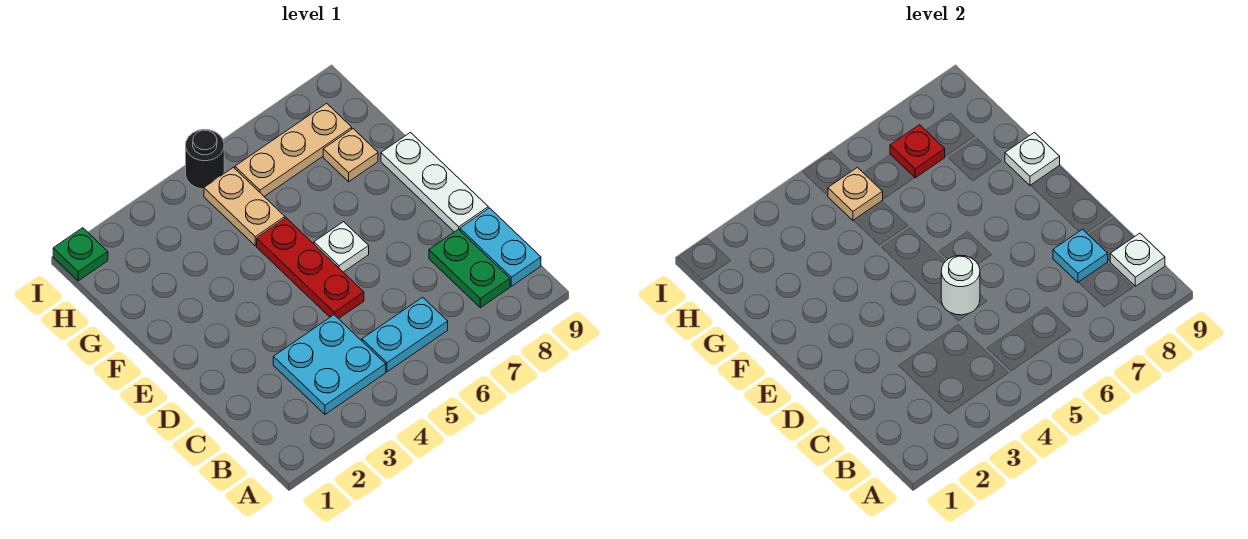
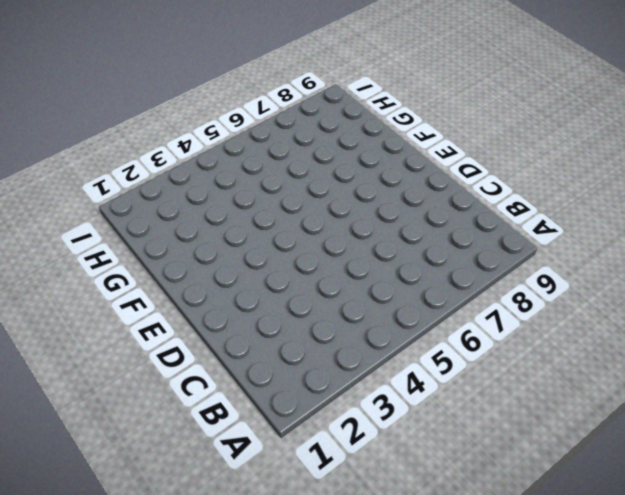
none -> cyan 2x2 plate [273,315,386,414]
none -> cyan 1x2 plate [362,297,448,372]
none -> green 1x2 plate [429,229,510,308]

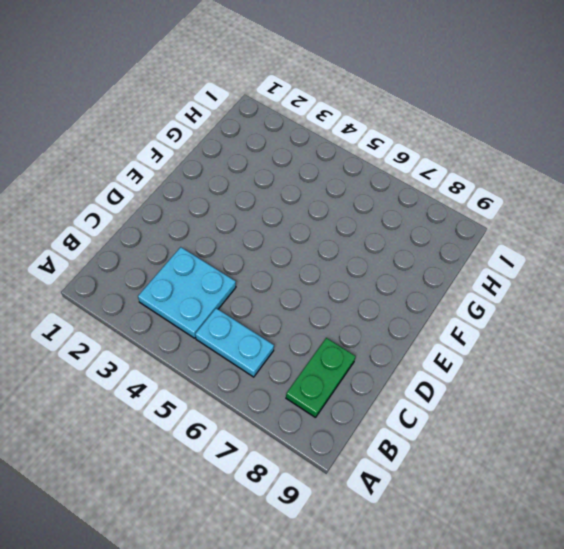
none -> cyan 1x2 plate [460,208,541,286]
none -> red 1x3 plate [257,218,364,319]
none -> white 1x3 plate [381,132,488,232]

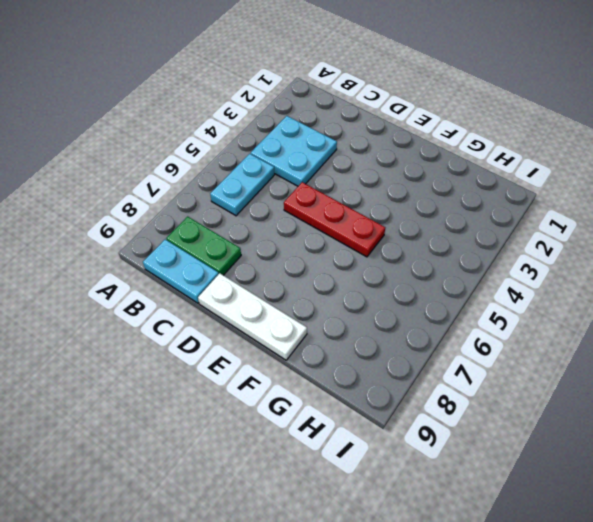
none -> white 1x1 plate [314,222,369,272]
none -> tan 1x2 plate [204,167,285,246]
none -> tan 1x1 plate [323,129,378,182]

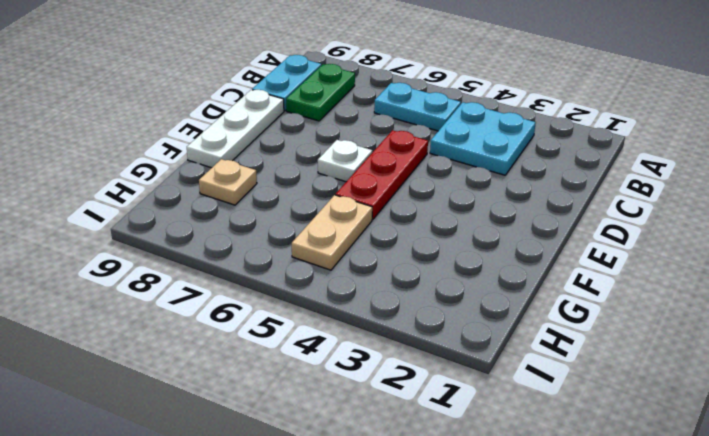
none -> tan 1x3 plate [235,103,352,196]
none -> green 1x1 plate [53,228,108,281]
none -> black 1x1 round brick [186,130,224,189]

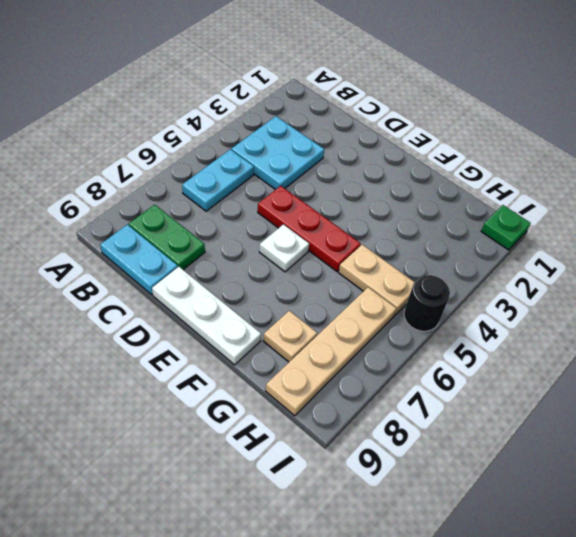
tan 1x4 plate [266,287,397,416] -> tan 1x3 plate [235,103,352,196]
none -> white 1x1 plate [1110,233,1165,286]
none -> cyan 1x1 plate [1053,229,1108,282]
none -> white 1x1 round brick [941,255,980,315]

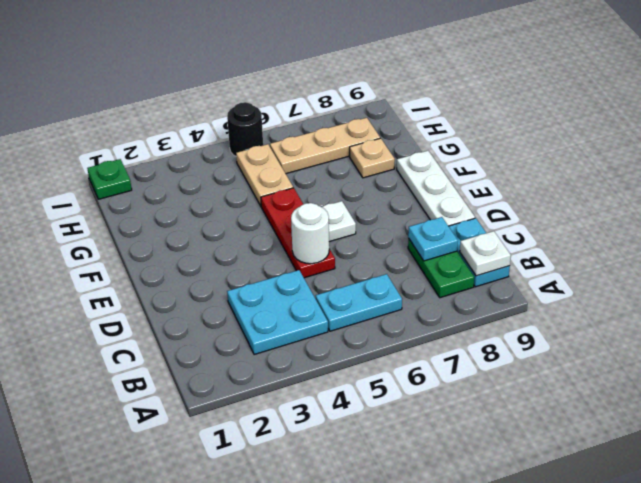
none -> white 1x1 plate [1005,132,1060,185]
none -> tan 1x1 plate [828,167,883,221]
none -> red 1x1 plate [890,125,945,178]

